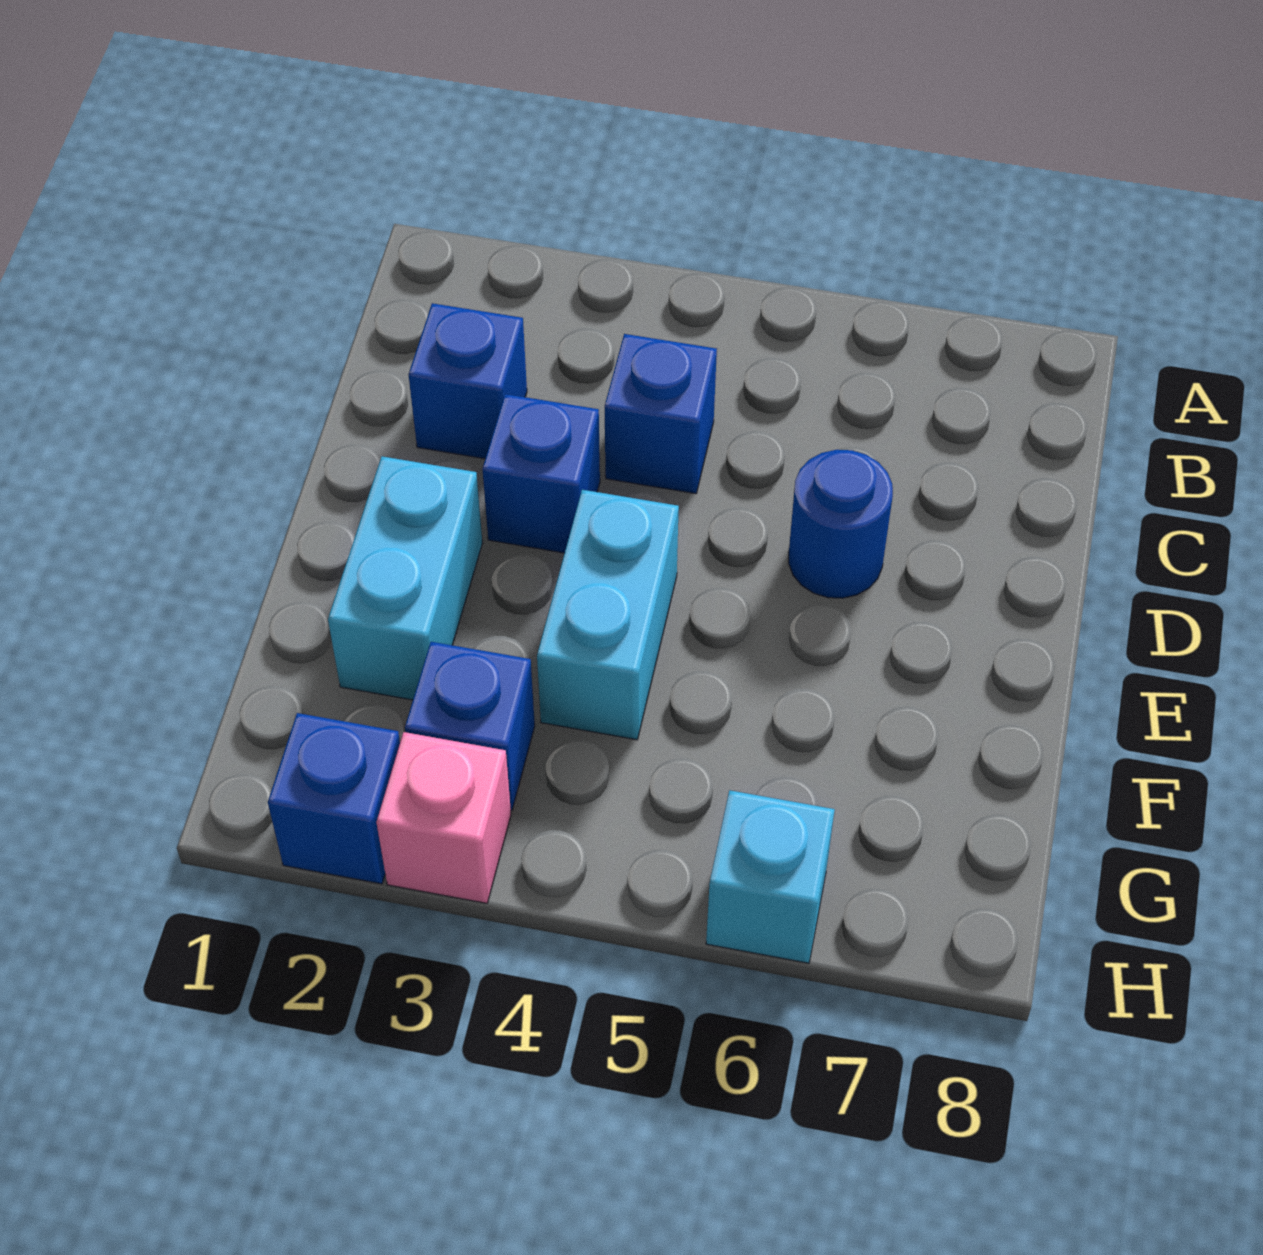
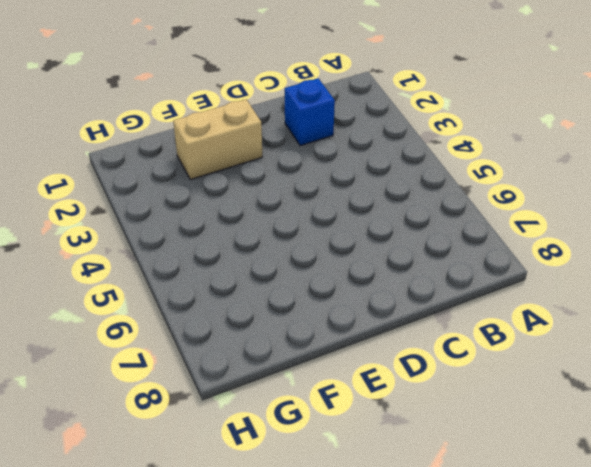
tan 1x2 brick [173,99,262,180] -> cyan 1x2 brick [328,456,482,700]
none -> blue 1x1 brick [605,334,717,494]
none -> blue 1x1 brick [482,394,600,553]

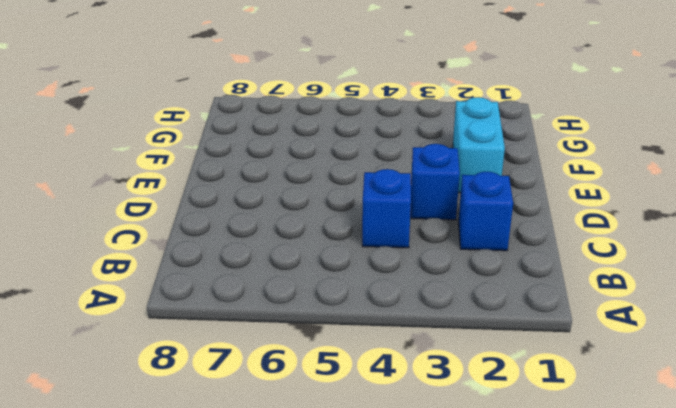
none -> blue 1x1 round brick [789,450,893,598]
none -> cyan 1x2 brick [537,490,679,740]

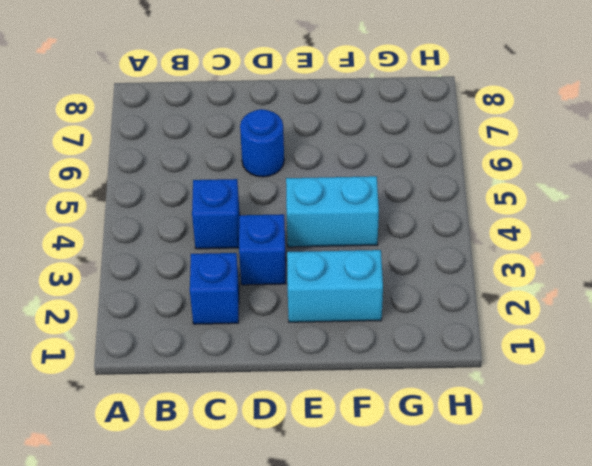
none -> blue 1x1 brick [405,642,535,810]
none -> blue 1x1 brick [268,713,400,884]

